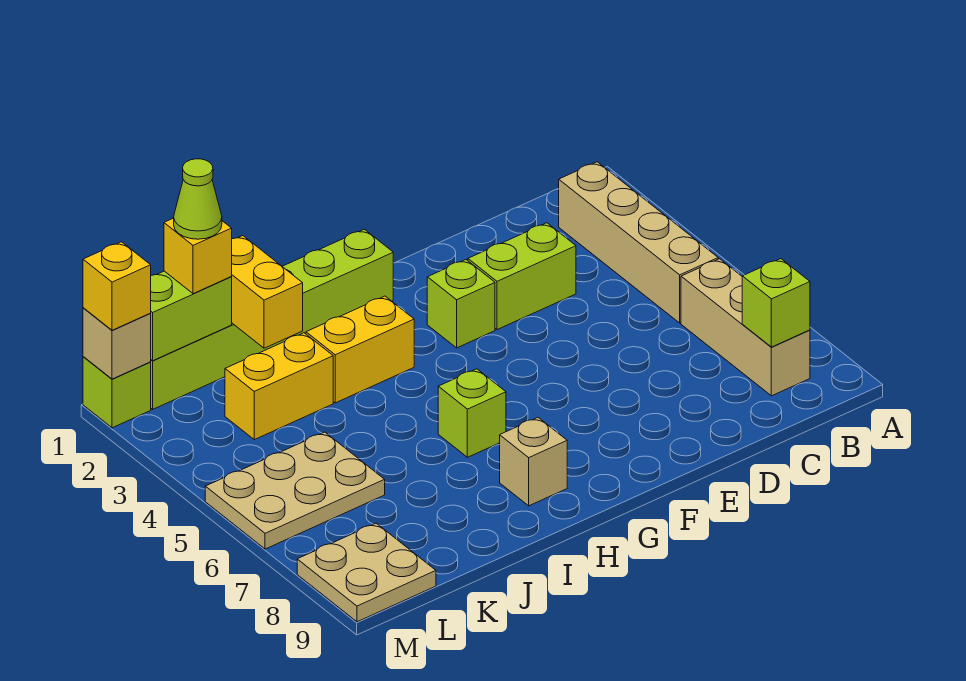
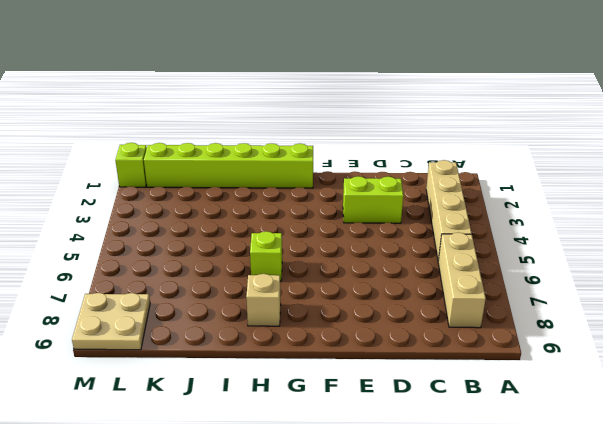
none -> lime 1x1 brick [427,260,495,348]
none -> yellow 1x2 brick [306,296,414,403]
none -> yellow 1x2 brick [225,333,333,440]

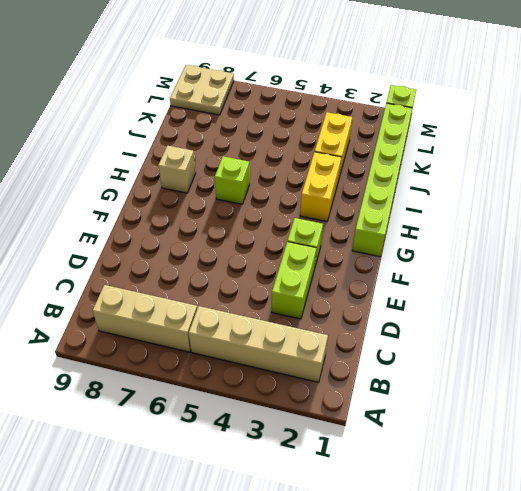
none -> tan 2x3 plate [205,432,385,549]
none -> lime 1x1 brick [742,259,810,347]
none -> yellow 1x2 brick [231,236,303,348]

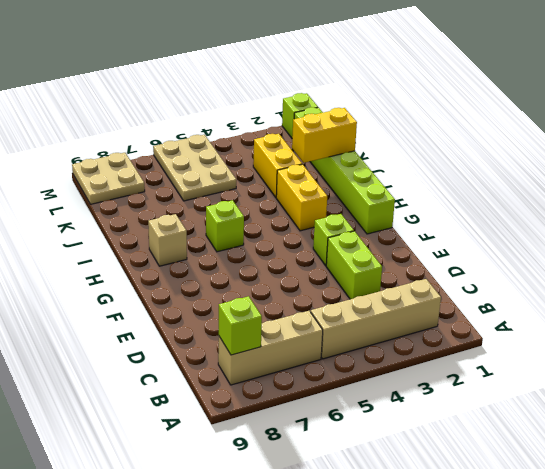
none -> lime 1x2 brick [150,271,232,361]
none -> tan 1x1 brick [83,308,151,379]
none -> yellow 1x1 brick [164,218,232,294]

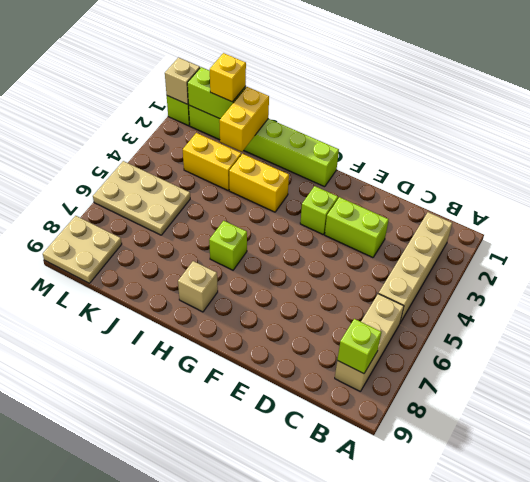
none -> yellow 1x1 brick [83,242,151,330]
none -> lime 1x1 cone [174,159,222,239]

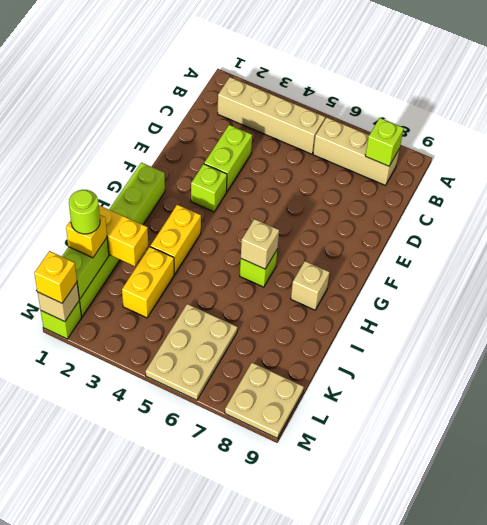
tan 1x1 brick [241,219,279,269] -> none
lime 1x1 round brick [69,190,100,234] -> lime 1x1 cone [174,159,222,239]

